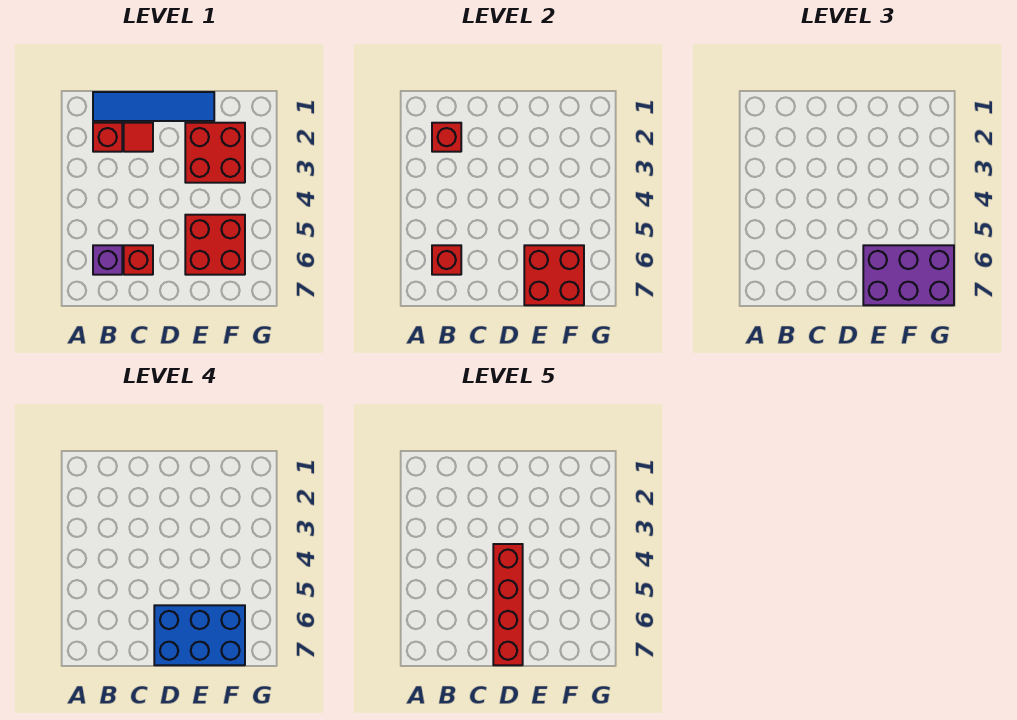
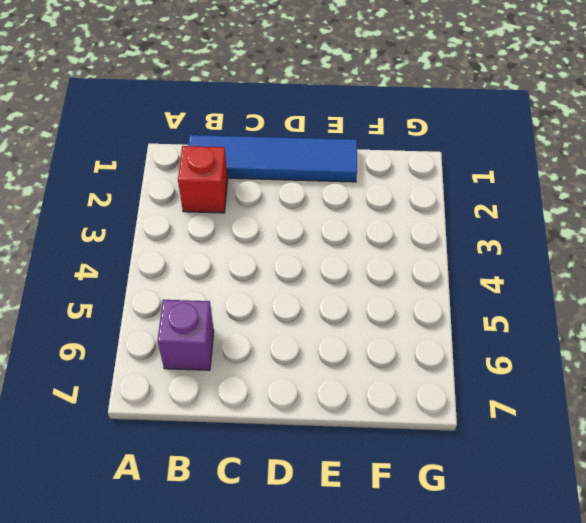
none -> red 1x1 tile [124,123,153,152]
none -> red 1x1 brick [124,245,153,275]
none -> red 2x2 brick [185,123,245,183]

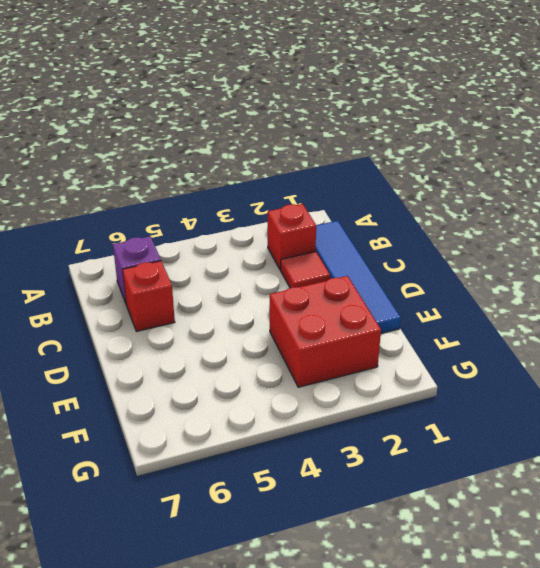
none -> red 2x2 brick [185,215,245,275]
none -> red 1x1 brick [432,123,461,152]
none -> red 1x1 brick [432,245,461,275]

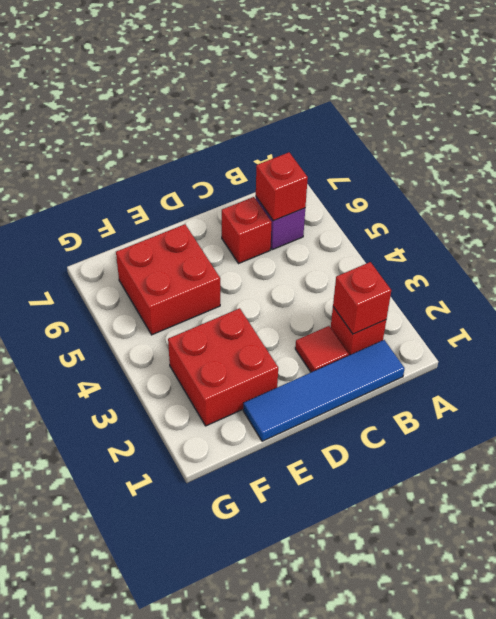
none -> red 2x2 brick [524,245,584,305]
none -> purple 2x3 brick [863,245,954,305]
none -> blue 2x3 brick [154,605,245,665]

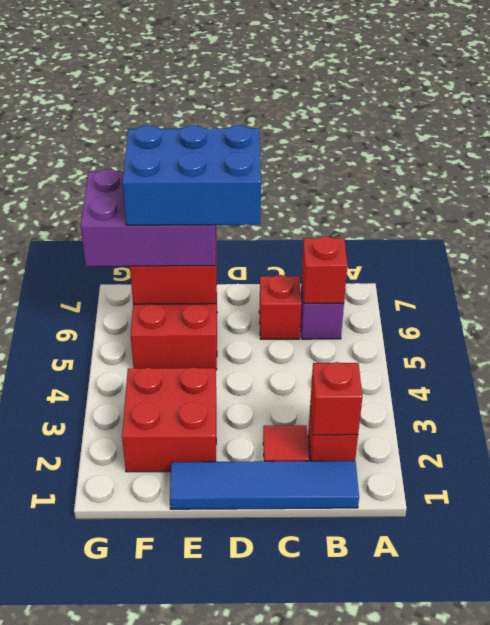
none -> red 1x4 brick [493,544,523,665]

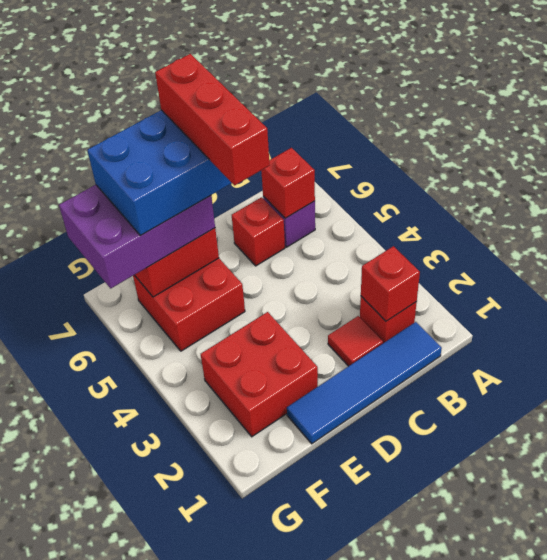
red 1x3 brick [155,54,269,185] -> red 1x4 brick [493,544,523,665]

